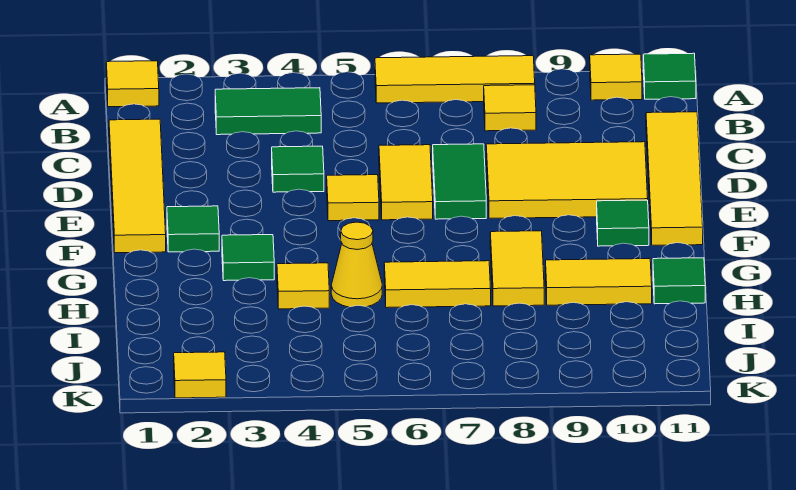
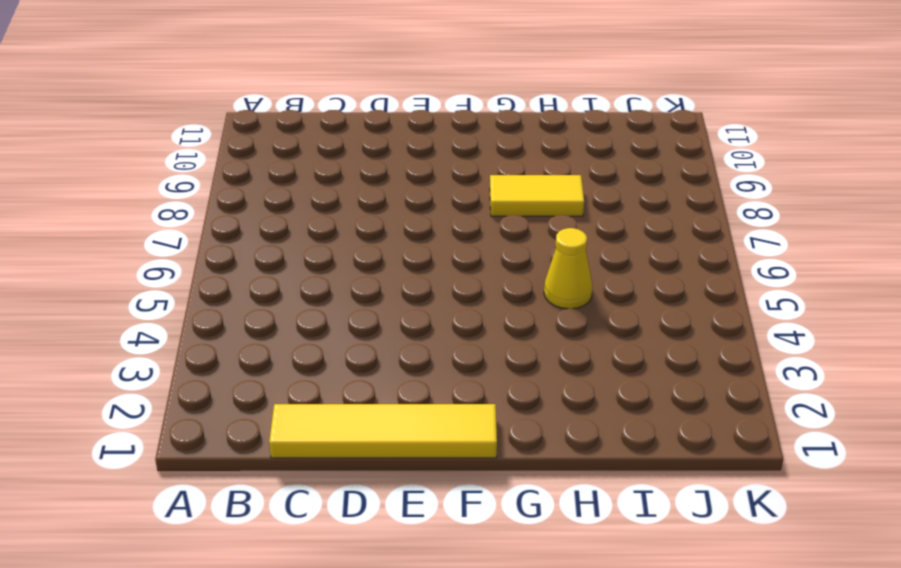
none -> yellow 1x1 tile [106,61,159,107]
none -> yellow 1x3 tile [375,56,535,103]
none -> yellow 1x1 tile [590,54,642,100]

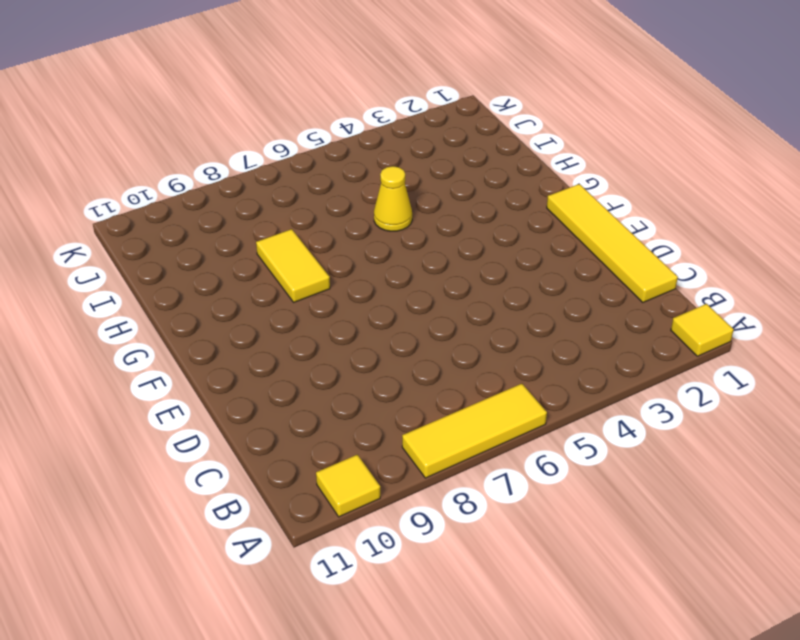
none -> green 1x1 tile [643,53,696,99]
none -> green 1x2 tile [215,88,321,135]
none -> yellow 1x1 tile [484,85,536,131]

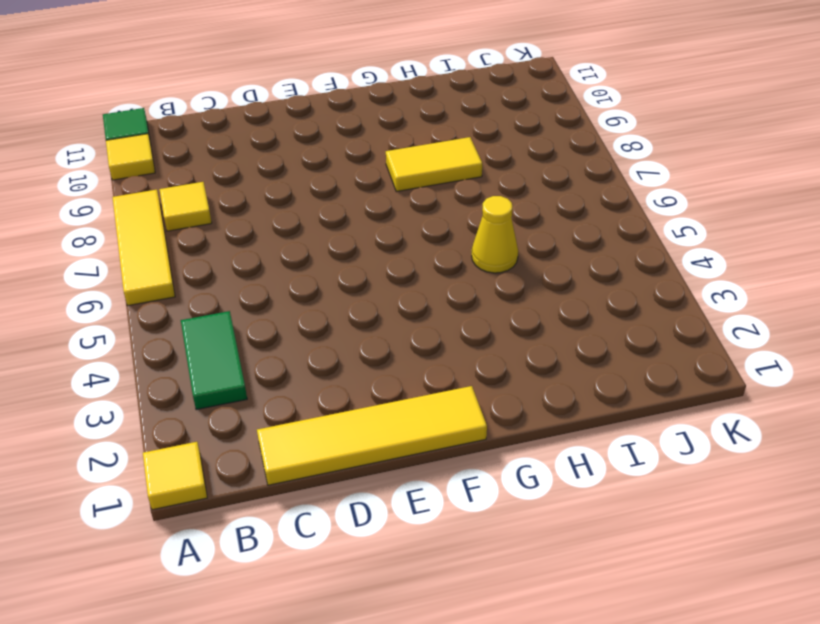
none -> yellow 1x4 tile [646,112,703,245]
none -> green 1x1 tile [272,146,324,192]
none -> yellow 1x2 tile [379,145,433,220]

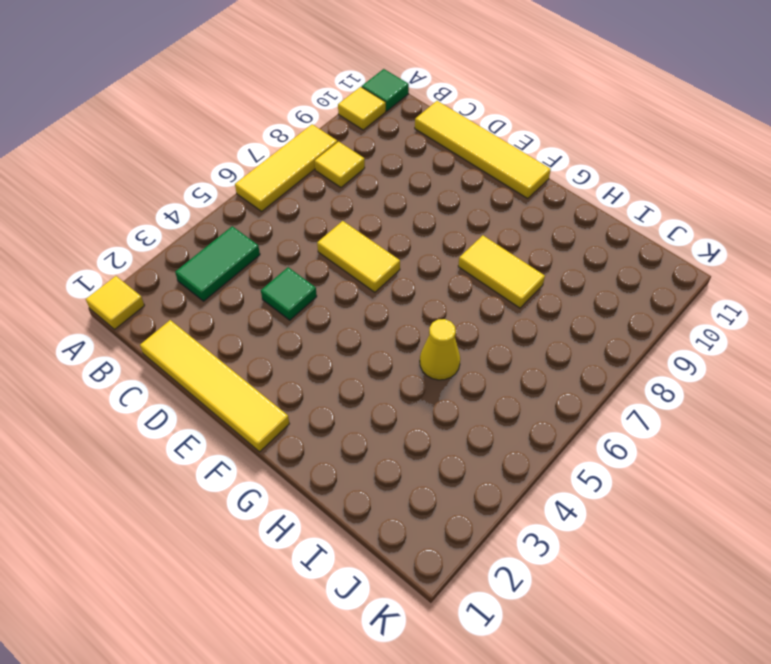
none -> green 1x2 tile [433,144,486,219]
none -> yellow 2x3 tile [486,142,648,218]
none -> yellow 1x1 tile [327,175,379,221]

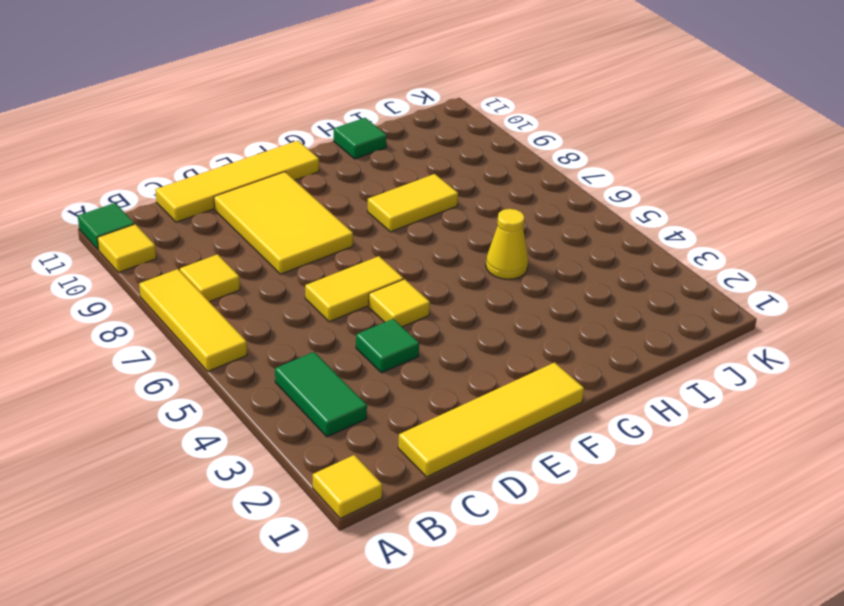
none -> green 1x2 tile [433,144,486,219]
none -> green 1x1 tile [167,206,219,252]
none -> green 1x1 tile [597,200,649,246]

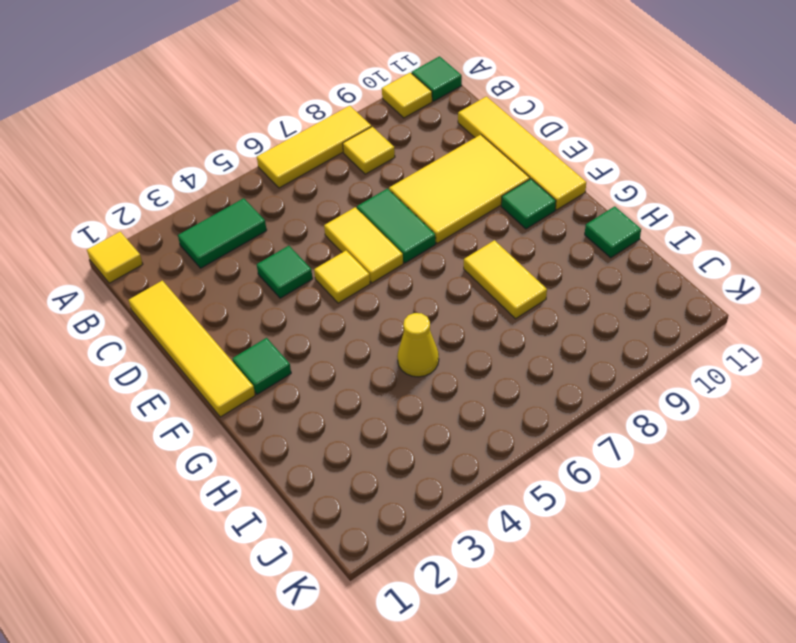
none -> green 1x1 tile [222,235,274,281]
none -> yellow 1x1 tile [277,263,329,309]
none -> yellow 1x2 tile [384,261,491,308]

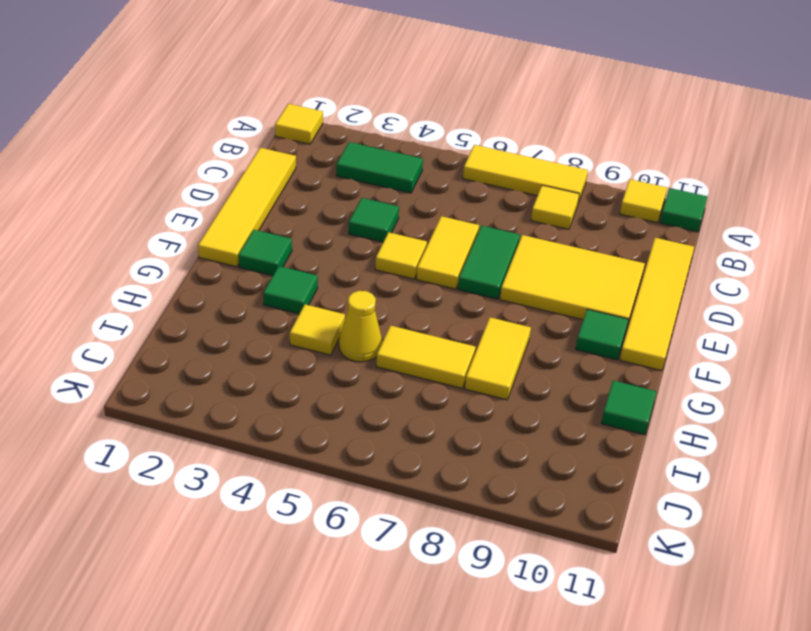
none -> yellow 1x2 tile [546,259,652,305]
none -> yellow 1x1 tile [174,352,226,398]

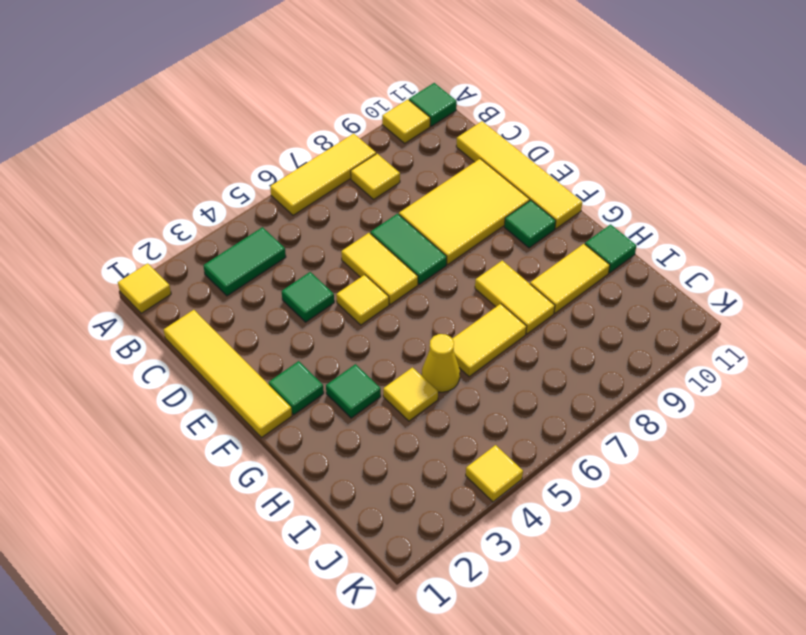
yellow 1x1 tile [466,445,523,502] -> yellow 1x1 tile moved to [174,352,226,398]

